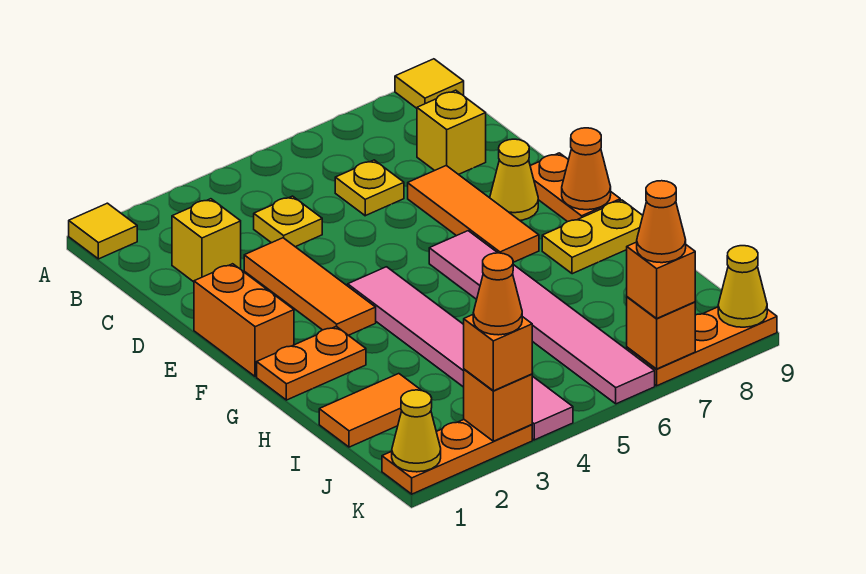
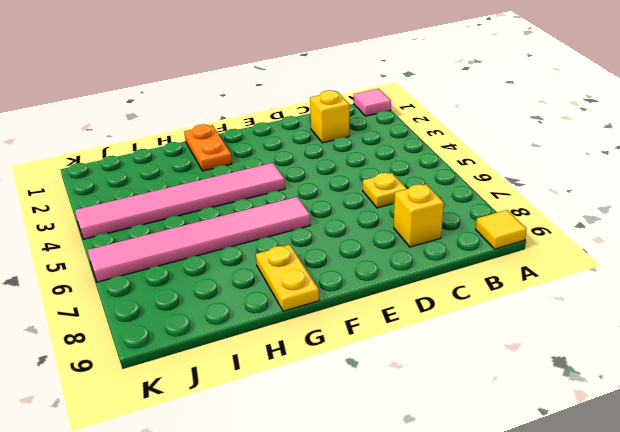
pink 1x1 tile [354,89,391,116] -> yellow 1x1 tile [69,203,137,259]
none -> yellow 1x1 plate [254,196,322,247]
none -> orange 1x3 tile [244,238,376,335]
none -> orange 1x3 tile [408,165,539,262]

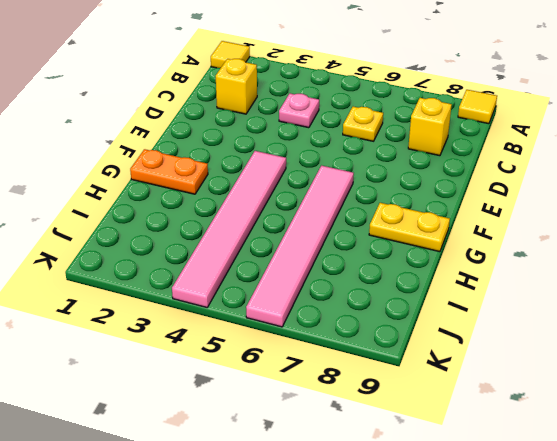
pink 1x1 plate [279,93,319,128] -> yellow 1x1 plate [254,196,322,247]
none -> orange 1x3 tile [244,238,376,335]
none -> orange 1x3 tile [408,165,539,262]
none -> orange 1x2 brick [194,264,294,377]

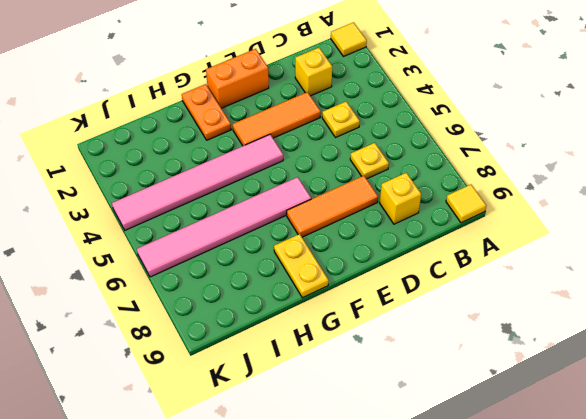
none -> yellow 1x1 cone [490,139,538,220]
none -> orange 1x2 plate [530,153,620,222]
none -> orange 1x2 tile [319,374,422,447]

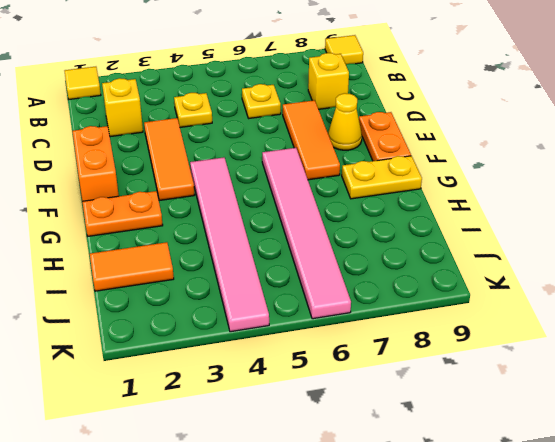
none -> orange 1x3 plate [382,420,532,494]
none -> orange 1x3 plate [627,307,777,386]
none -> orange 1x1 cone [562,128,611,210]

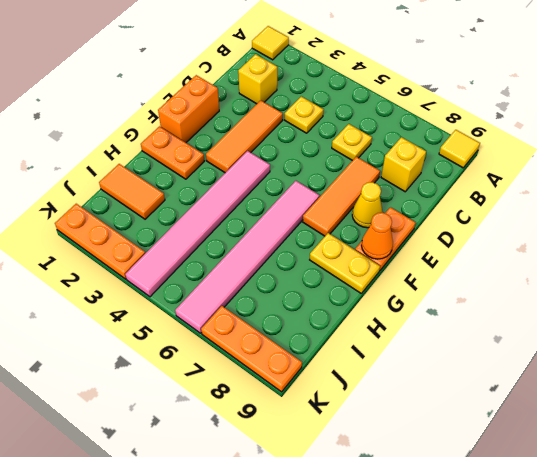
none -> yellow 1x1 cone [392,390,441,472]
none -> orange 1x1 brick [464,369,532,441]
none -> orange 1x1 brick [627,297,695,369]

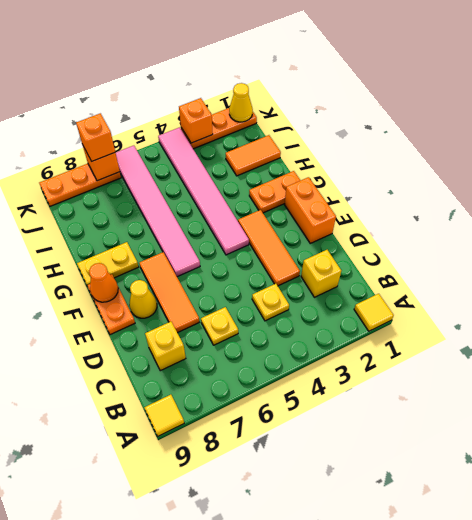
none -> yellow 1x1 cone [718,246,767,327]
none -> orange 1x1 brick [464,315,532,391]
none -> orange 1x1 cone [473,253,522,335]

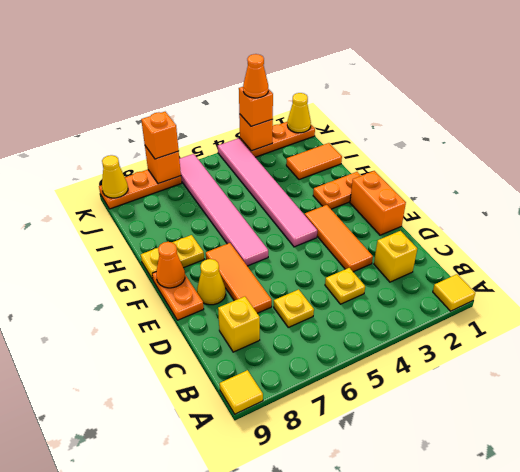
none -> orange 1x1 cone [637,181,686,263]

